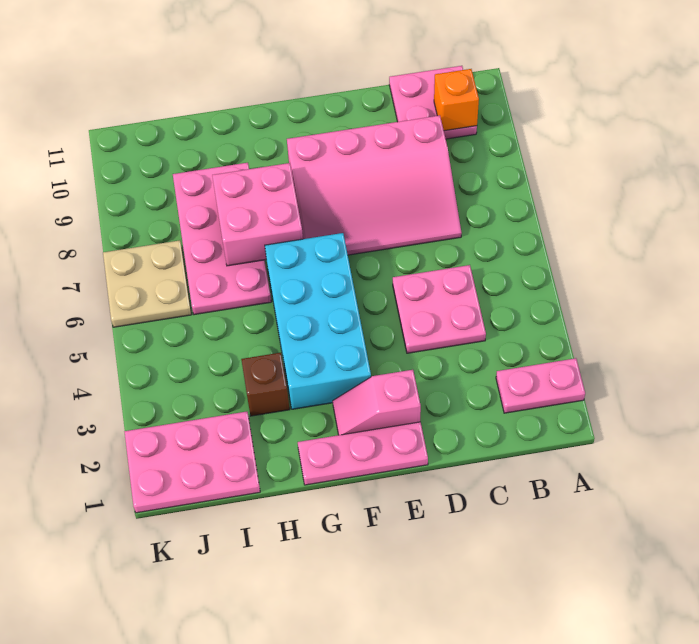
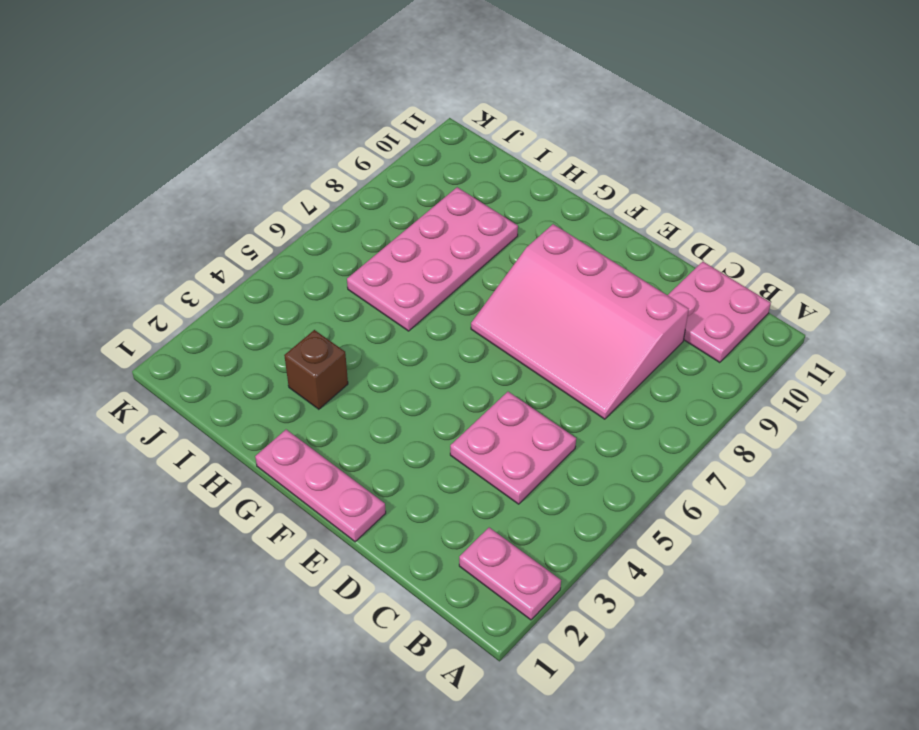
none -> pink 1x2 slope [333,370,421,435]
none -> cyan 2x4 brick [265,233,371,409]
none -> pink 2x3 plate [124,412,260,513]

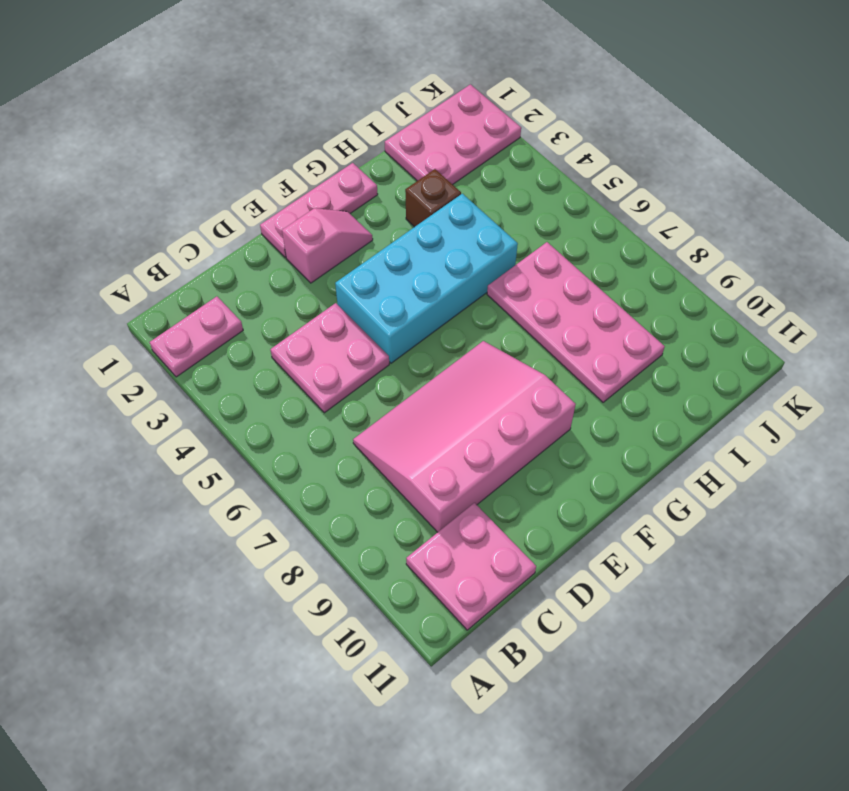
cyan 2x4 brick [335,194,518,363] -> cyan 2x4 brick turned to [265,233,371,409]
none -> tan 2x2 plate [103,240,191,327]
none -> orange 1x1 brick [434,69,479,131]
none -> pink 2x2 brick [212,163,303,266]

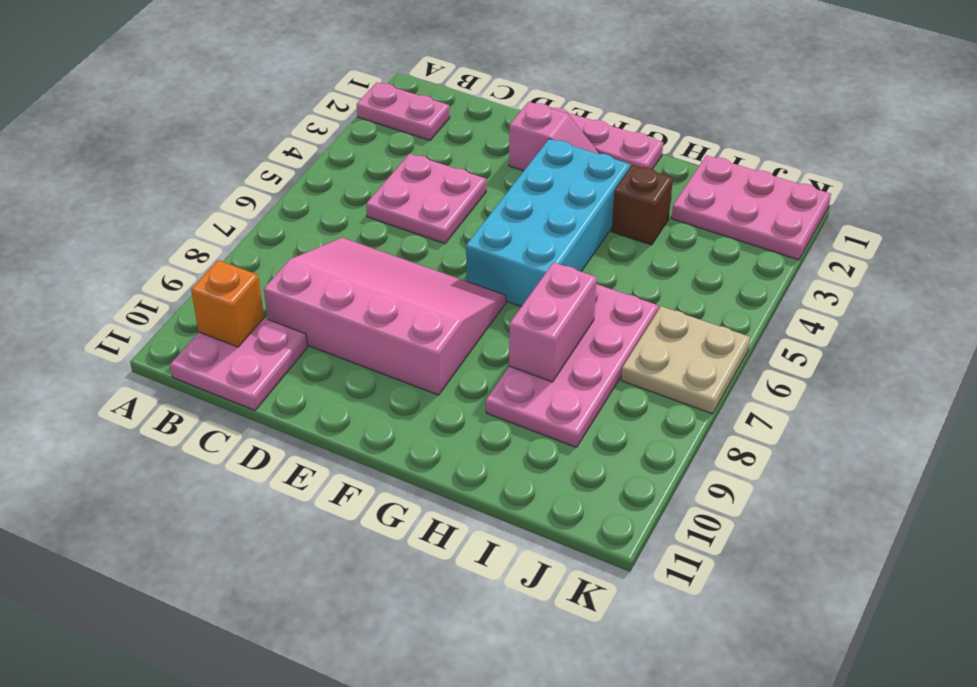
pink 1x2 brick [509,262,597,382] -> pink 2x2 brick [212,163,303,266]

